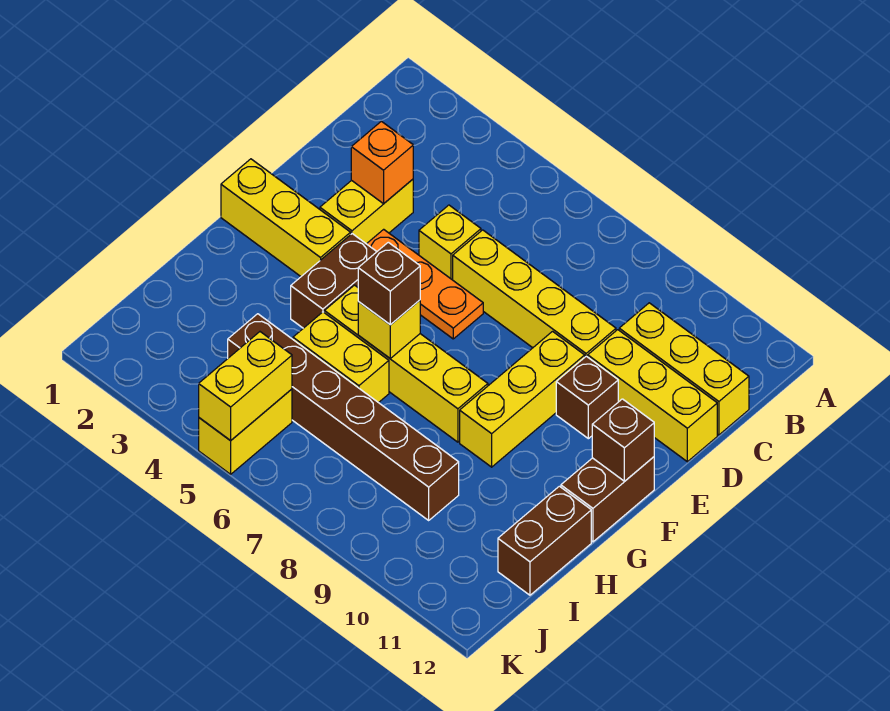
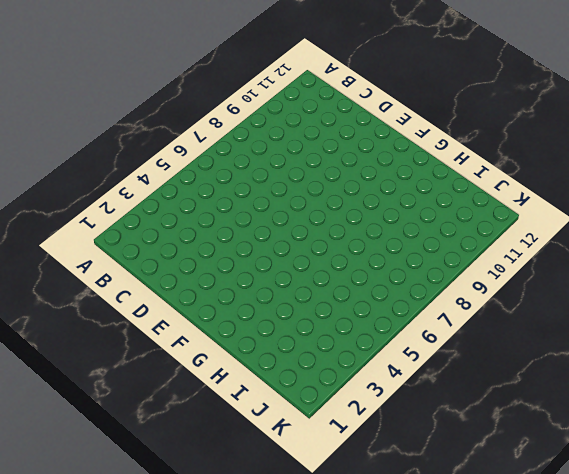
none -> yellow 1x3 brick [619,303,749,435]
none -> yellow 1x2 brick [320,179,413,244]
none -> yellow 1x1 brick [419,205,481,280]

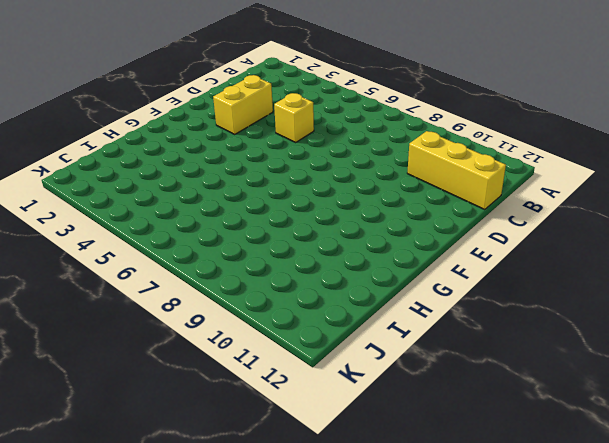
none -> yellow 1x4 brick [453,230,616,357]
none -> yellow 1x3 brick [588,330,717,462]
none -> orange 1x3 plate [367,229,483,339]

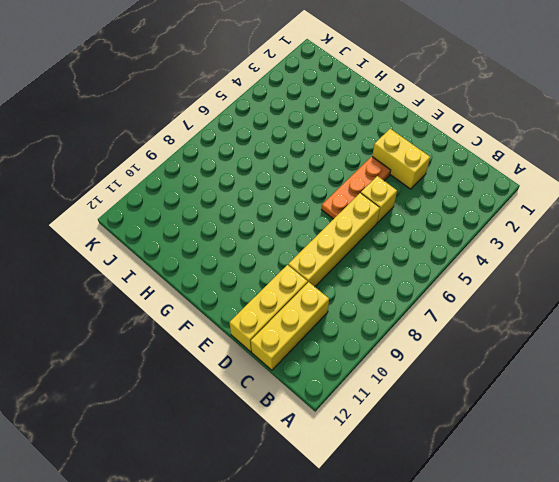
none -> yellow 1x3 brick [460,332,585,467]
none -> brown 1x1 brick [556,356,618,439]
none -> yellow 1x3 brick [221,159,351,276]

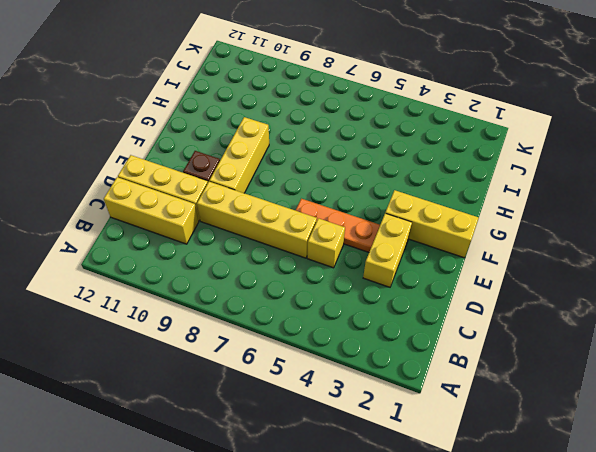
none -> brown 1x2 brick [291,234,377,328]
none -> brown 1x2 brick [561,457,654,542]
none -> yellow 1x4 brick [324,285,488,442]

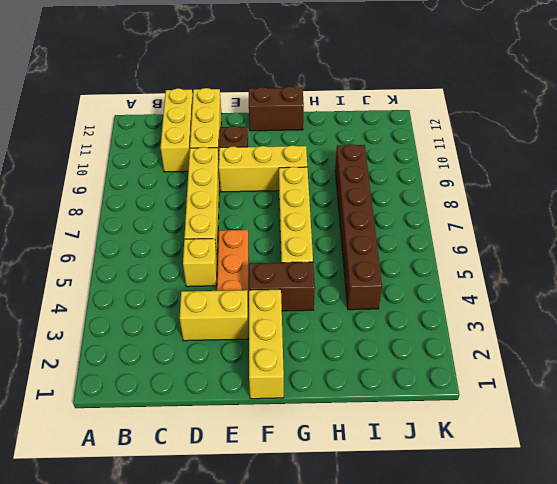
none -> yellow 1x2 brick [293,312,389,403]
none -> brown 1x2 brick [498,486,591,595]
none -> yellow 1x2 brick [199,389,292,474]

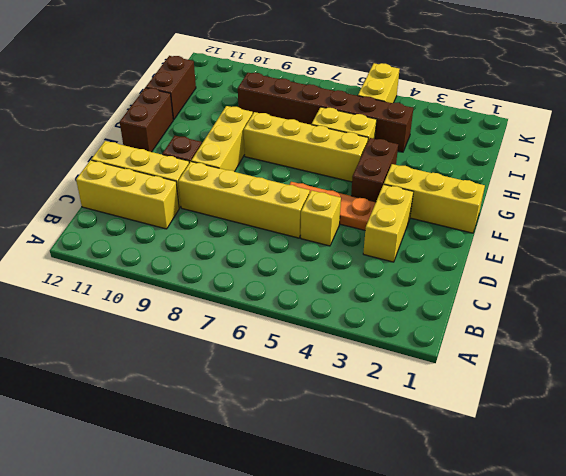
none -> orange 1x1 brick [351,121,413,204]
none -> brown 1x1 brick [592,399,654,481]
none -> yellow 1x1 brick [358,300,420,358]

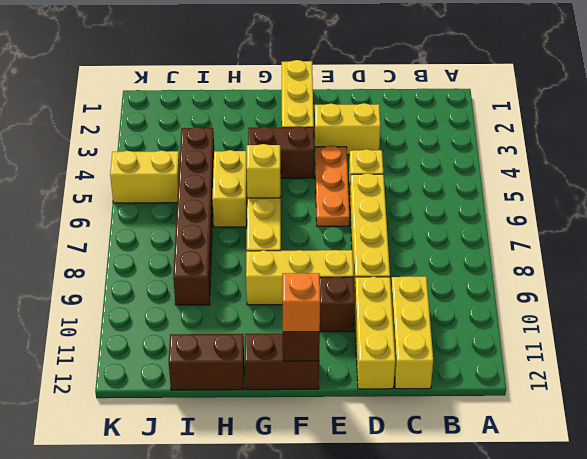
orange 1x1 brick [282,273,320,332] -> orange 1x1 brick moved to [351,121,413,204]
none -> yellow 1x2 brick [199,332,292,441]
none -> brown 1x1 brick [358,242,420,325]

